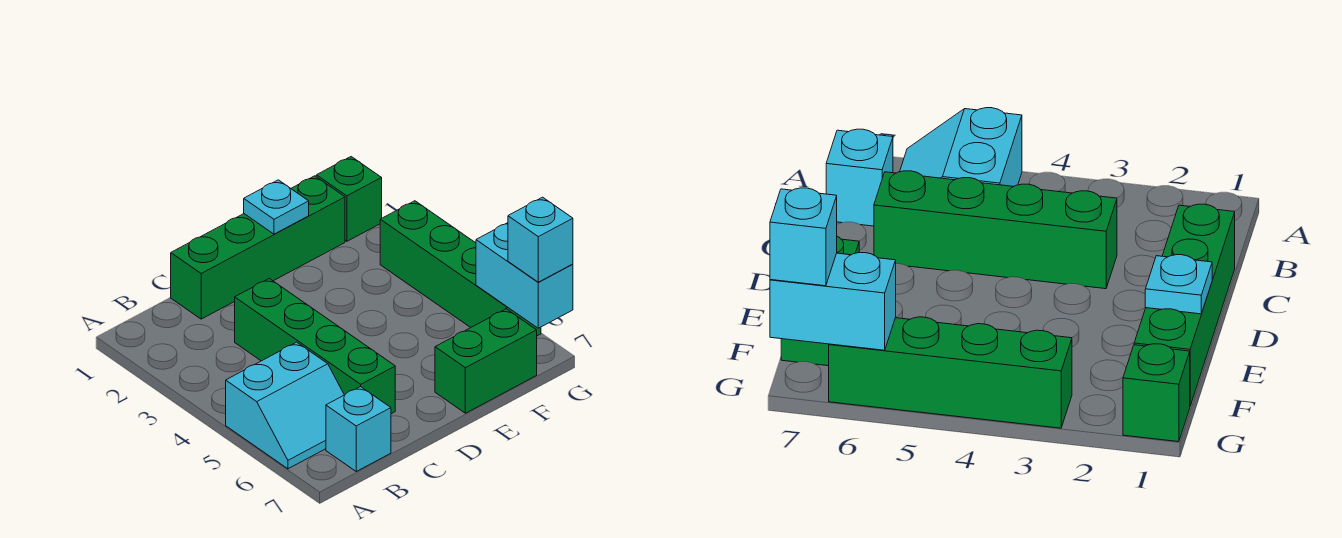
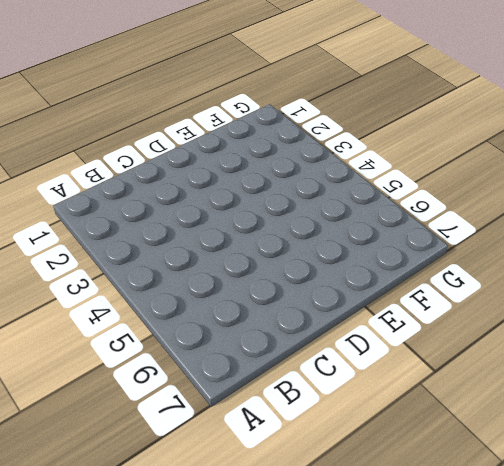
none -> cyan 2x2 slope [226,342,344,469]
none -> cyan 1x1 brick [326,387,391,471]

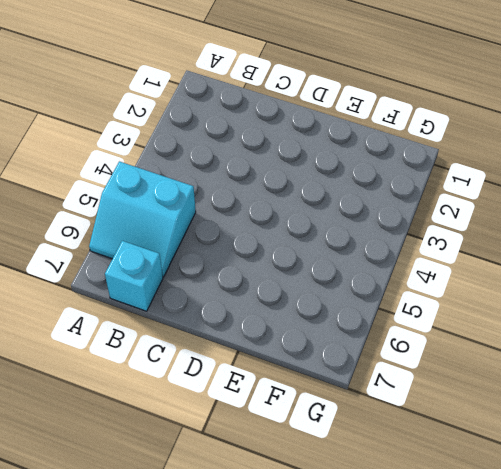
none -> green 1x4 brick [171,176,345,319]
none -> green 1x4 brick [235,279,395,414]

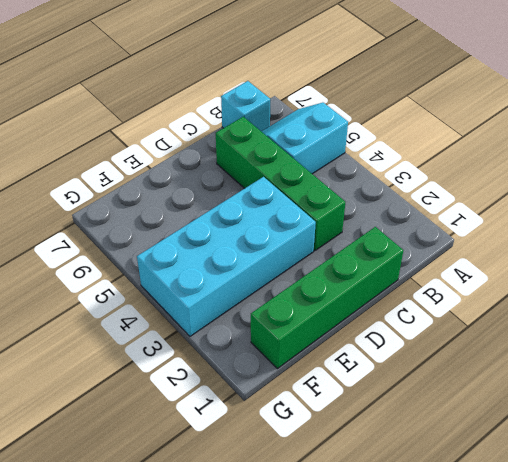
cyan 2x4 brick [137,177,316,336] -> green 1x4 brick [380,201,541,336]
none -> green 1x2 brick [435,309,537,413]
none -> green 1x1 brick [316,157,382,241]

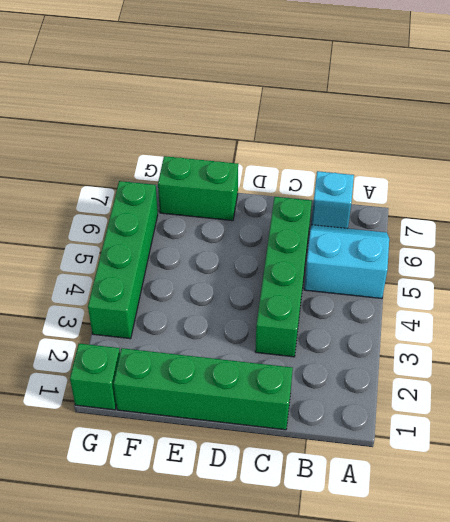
none -> cyan 1x1 plate [244,180,309,234]
none -> cyan 1x2 brick [476,223,573,328]

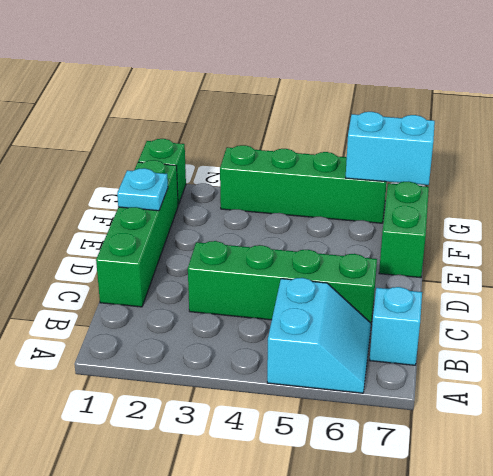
none -> cyan 1x1 brick [508,197,573,282]

